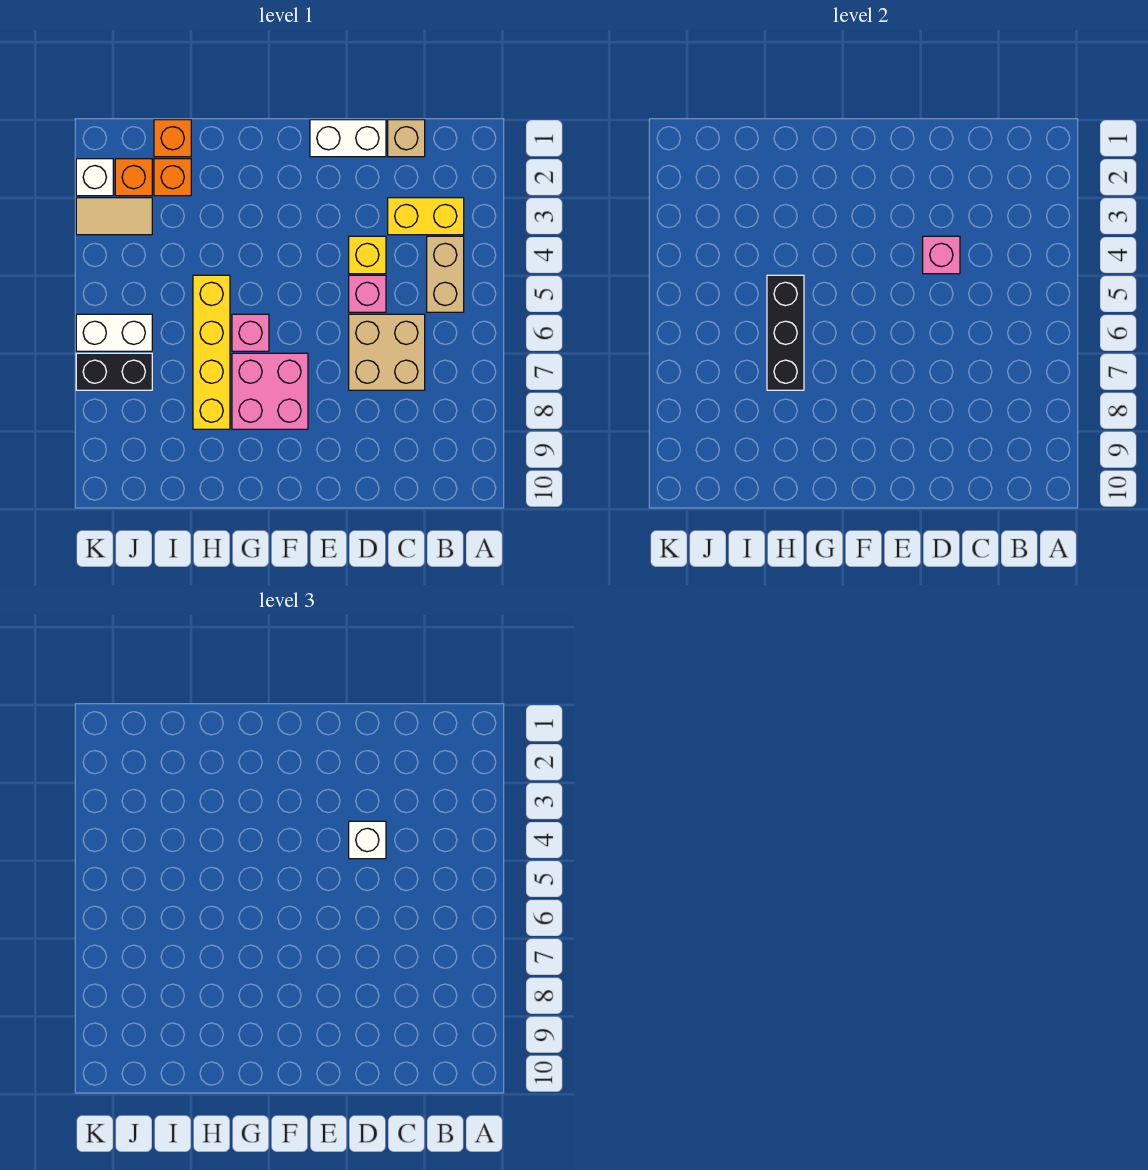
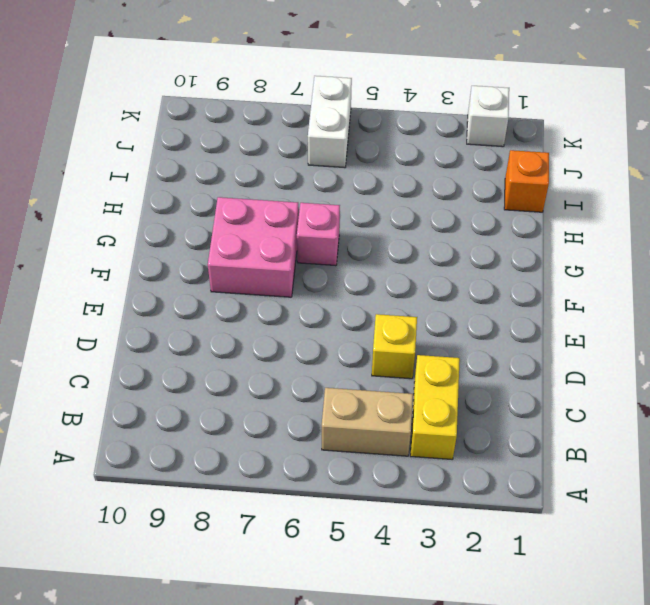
none -> tan 1x1 brick [388,120,425,157]
none -> tan 2x2 brick [349,314,425,390]
none -> white 1x2 brick [310,120,386,157]

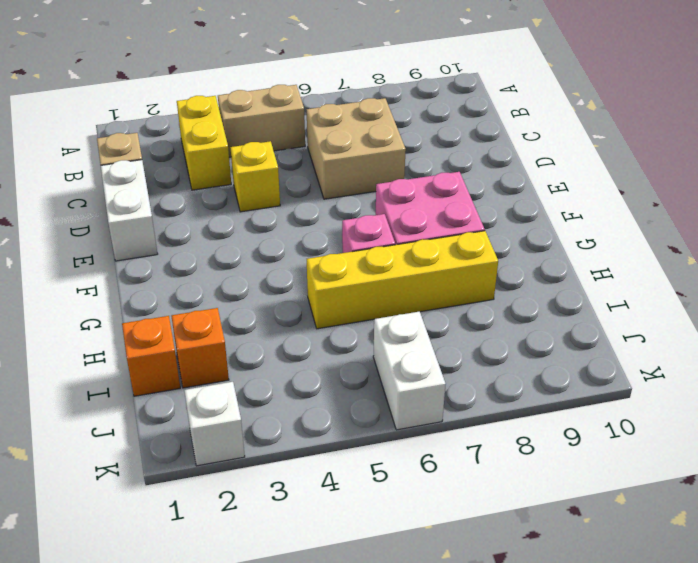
none -> pink 1x1 brick [349,275,386,312]
none -> orange 1x1 brick [115,159,152,196]
none -> tan 1x2 tile [76,198,152,235]

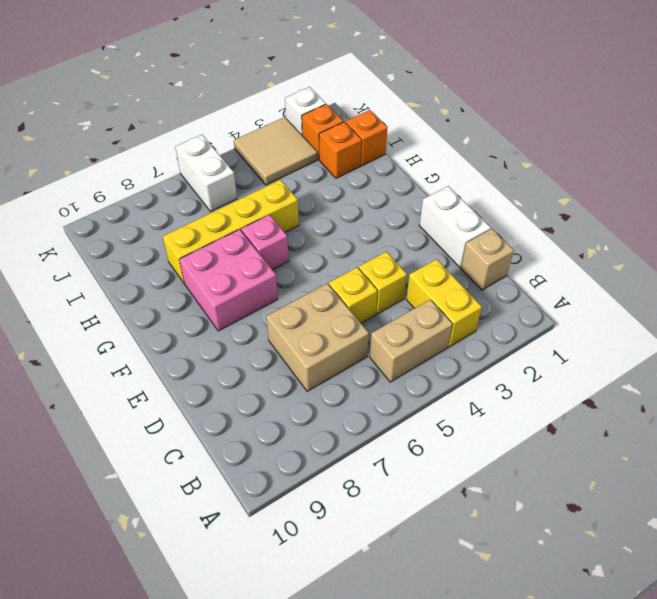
yellow 1x1 brick [329,267,377,323] -> pink 1x1 brick [349,275,386,312]
tan 2x2 tile [234,117,317,185] -> tan 1x2 tile [76,198,152,235]
none -> black 1x2 brick [76,353,152,390]
none -> pink 1x1 brick [923,236,960,274]
none -> black 1x3 brick [767,275,804,390]

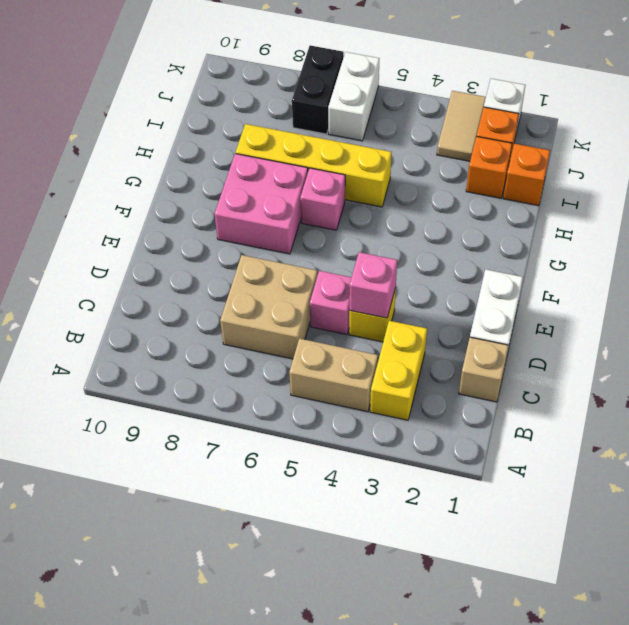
none -> black 1x3 brick [767,275,804,390]
none -> white 1x1 brick [349,821,386,859]

